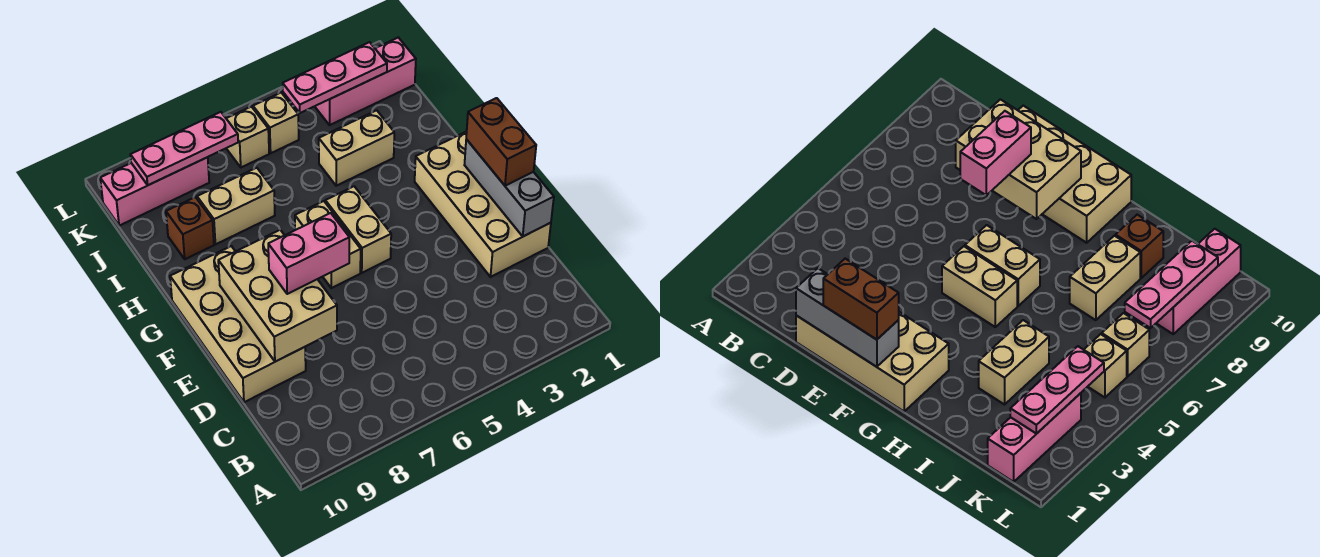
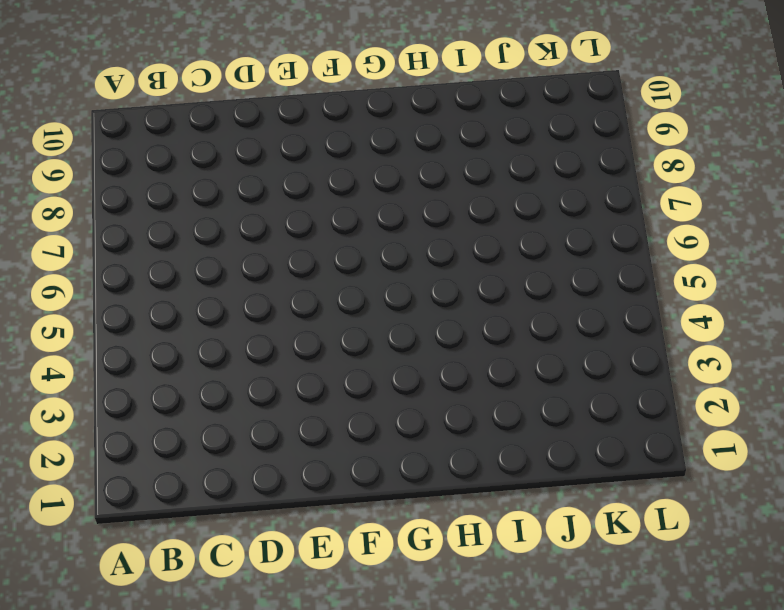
none -> tan 2x4 brick [415,131,551,277]
none -> tan 2x4 brick [170,246,306,402]
none -> tan 1x2 brick [325,186,391,273]

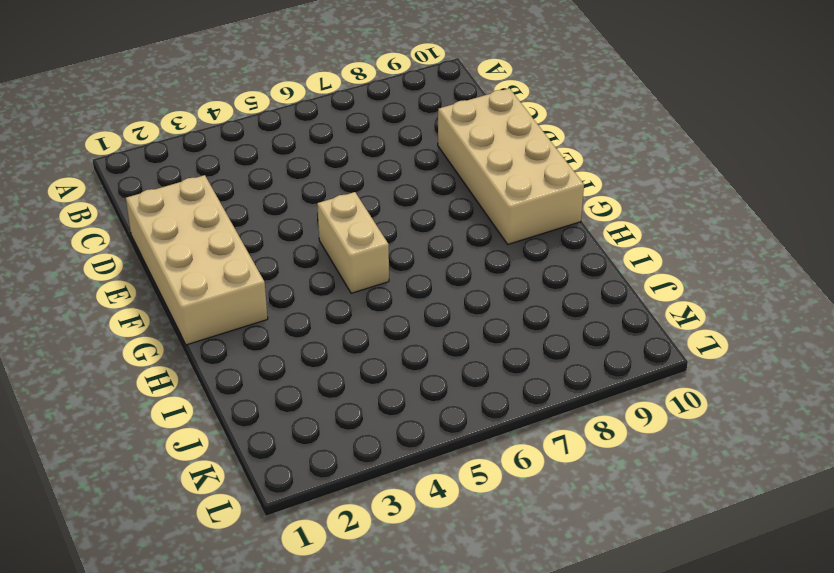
none -> tan 1x2 brick [295,201,361,288]
none -> tan 1x2 brick [319,110,394,186]
none -> tan 1x2 brick [197,168,275,244]

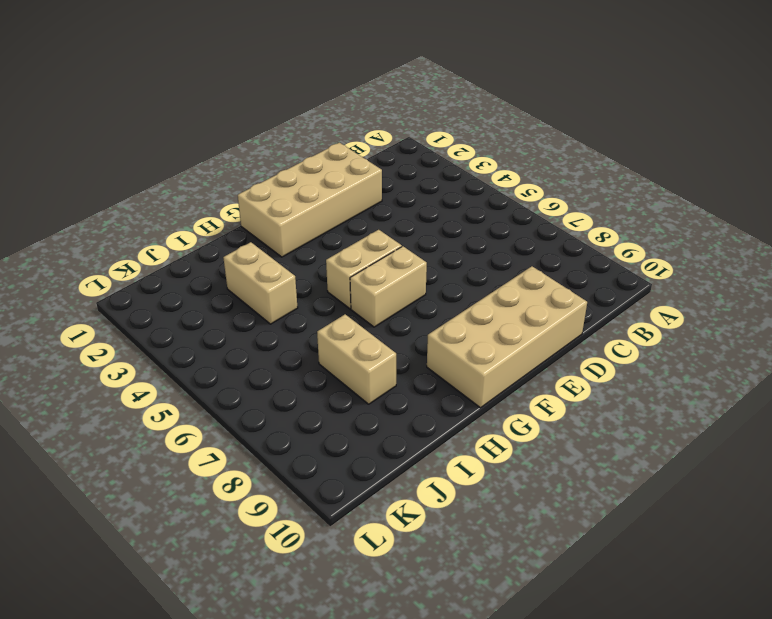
none -> brown 1x1 brick [166,197,214,259]
none -> pink 1x3 brick [315,38,416,125]
none -> tan 1x1 brick [253,93,299,153]

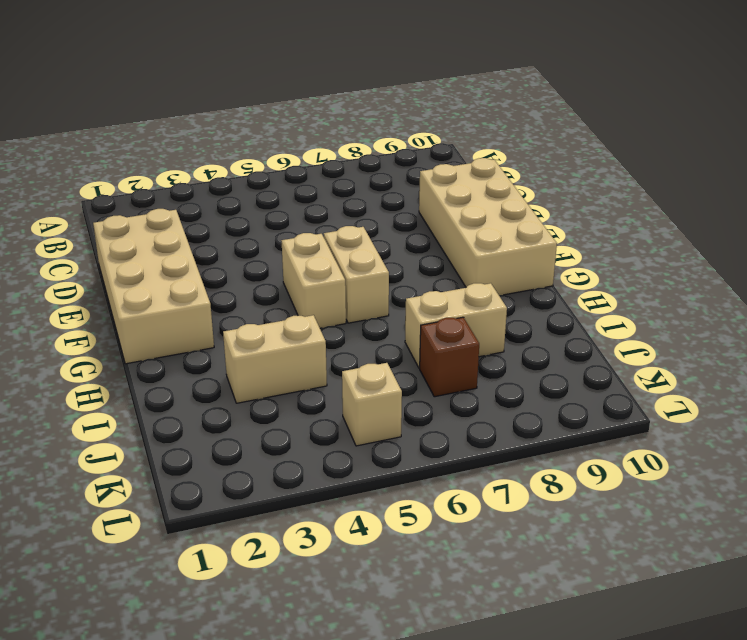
brown 1x1 brick [420,317,479,397] -> brown 1x1 brick moved to [166,197,214,259]
none -> pink 1x3 brick [315,38,416,125]
none -> tan 1x1 brick [226,107,269,167]
none -> pink 1x3 brick [100,157,209,226]

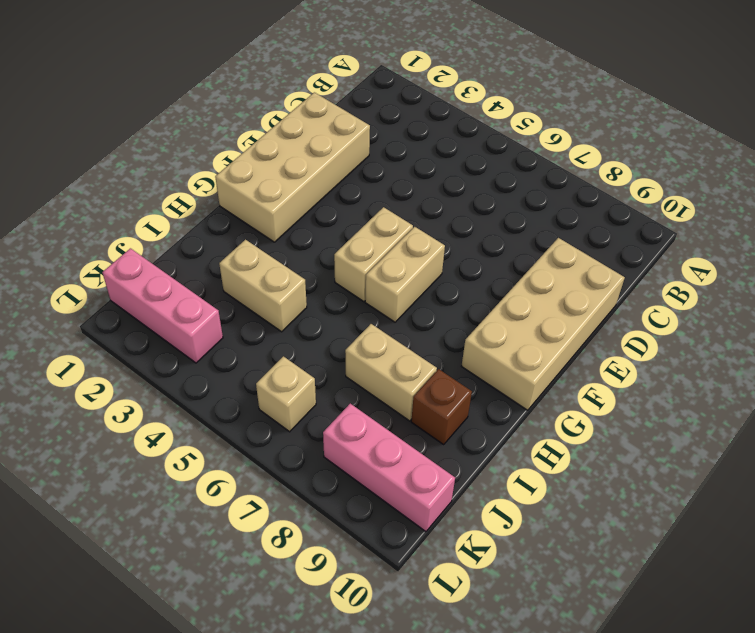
none -> tan 1x1 brick [253,93,299,153]
none -> grey 1x3 brick [465,139,554,236]
none -> tan 2x3 brick [218,230,337,362]

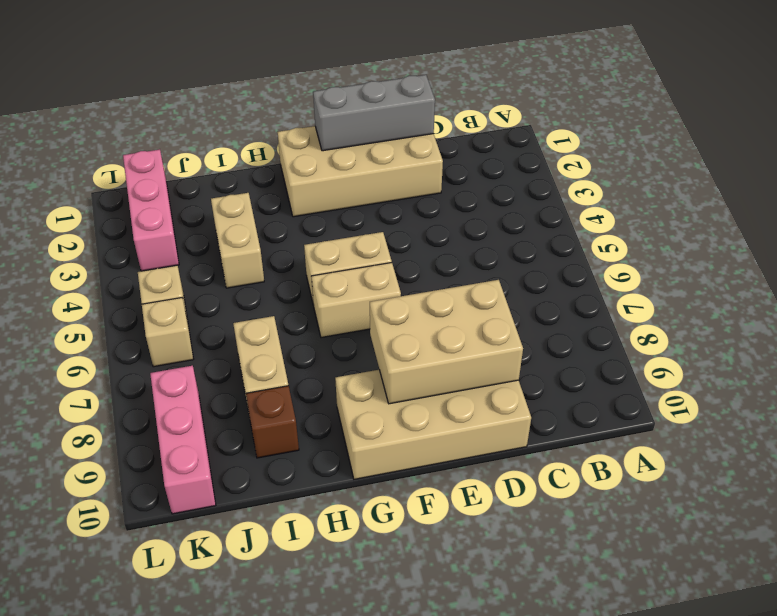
none -> pink 1x3 plate [283,42,387,113]
none -> pink 1x3 plate [130,112,238,185]
none -> brown 1x2 brick [466,98,536,186]

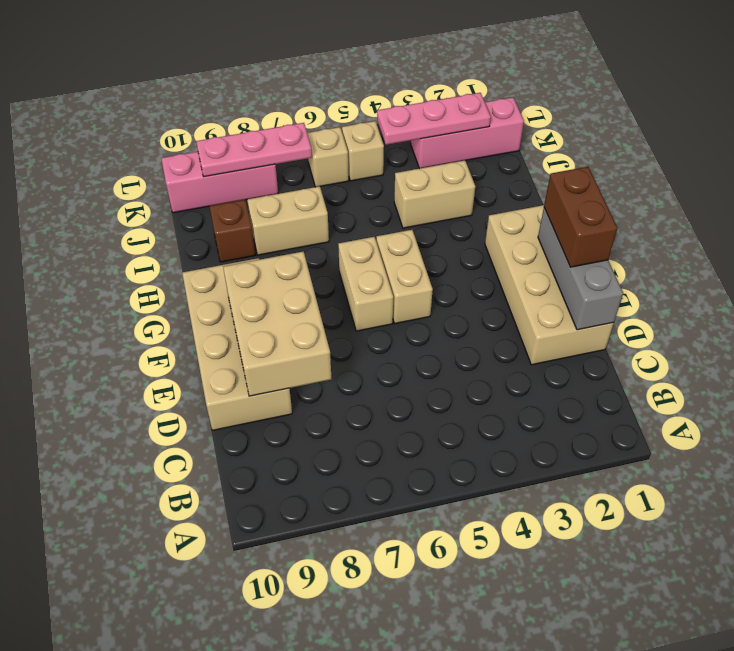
none -> pink 1x2 brick [268,213,349,294]

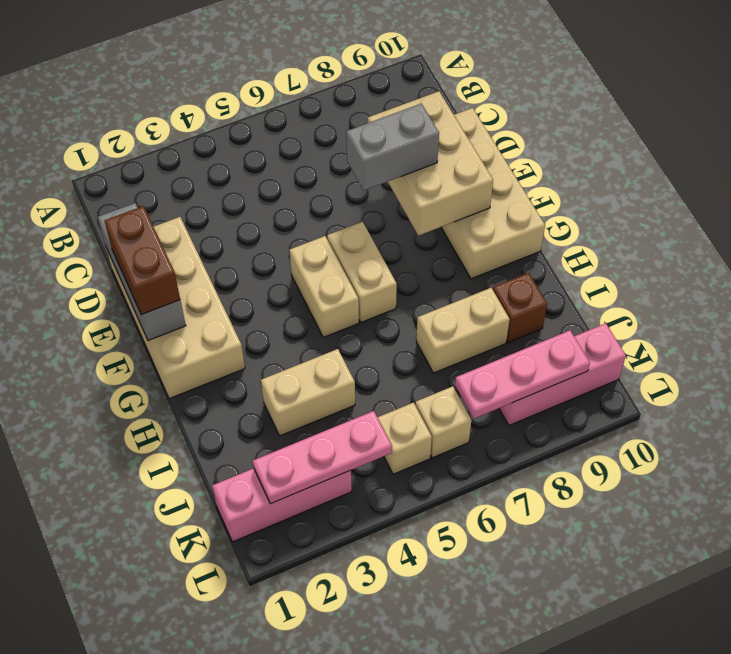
grey 1x2 brick [346,104,439,191] -> pink 1x2 brick [268,213,349,294]

